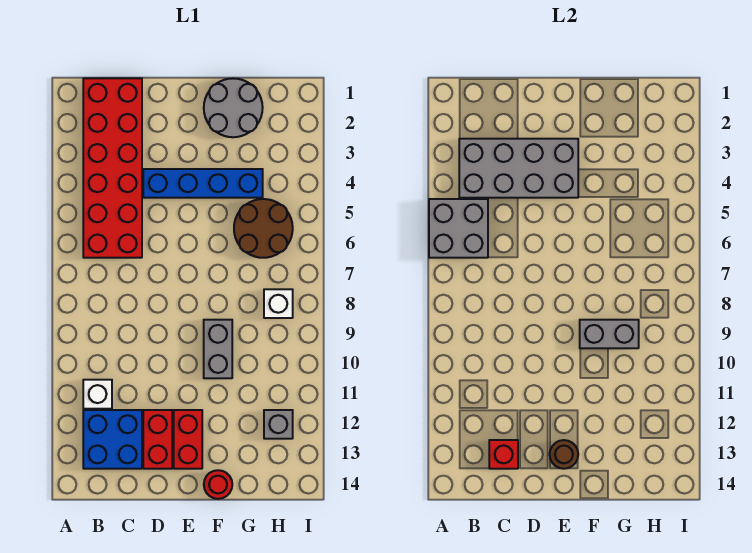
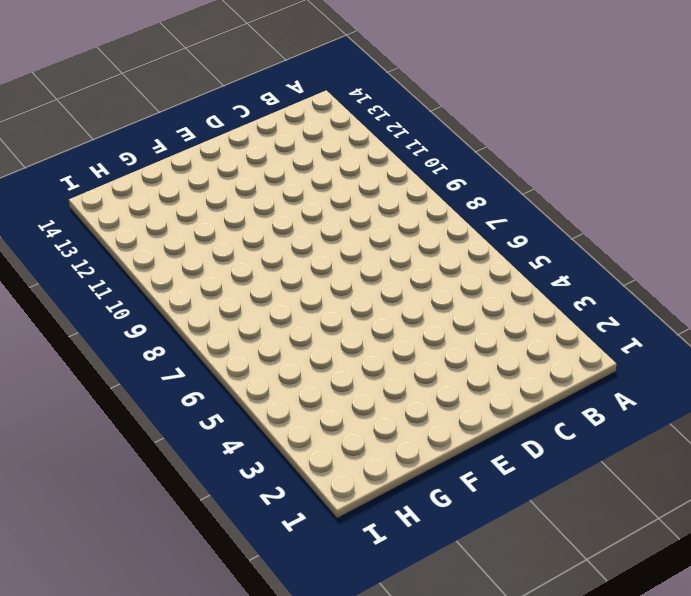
none -> red 2x6 brick [83,78,142,258]
none -> white 1x1 brick [83,380,112,409]
none -> blue 2x2 brick [83,410,142,469]

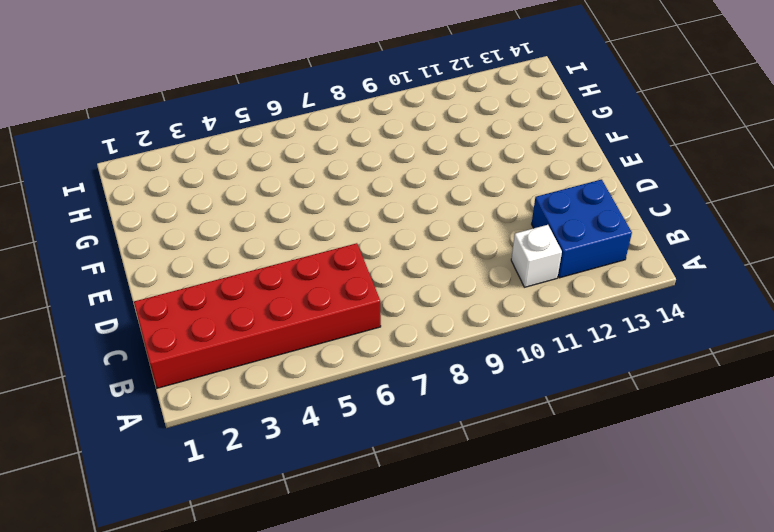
none -> blue 1x4 brick [143,169,263,198]
none -> red 1x2 brick [143,410,172,469]
none -> red 1x2 brick [174,410,202,469]

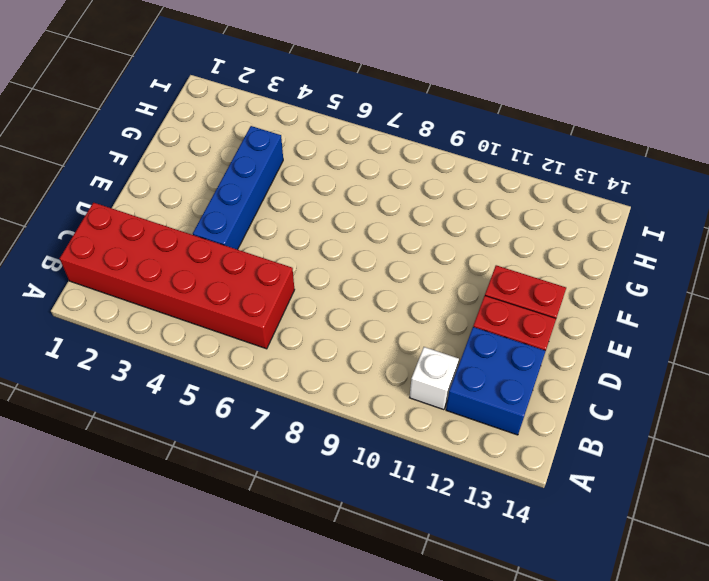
none -> grey 2x2 round brick [204,78,263,137]
none -> grey 1x2 brick [204,320,232,378]
none -> red 1x1 round brick [204,470,232,499]

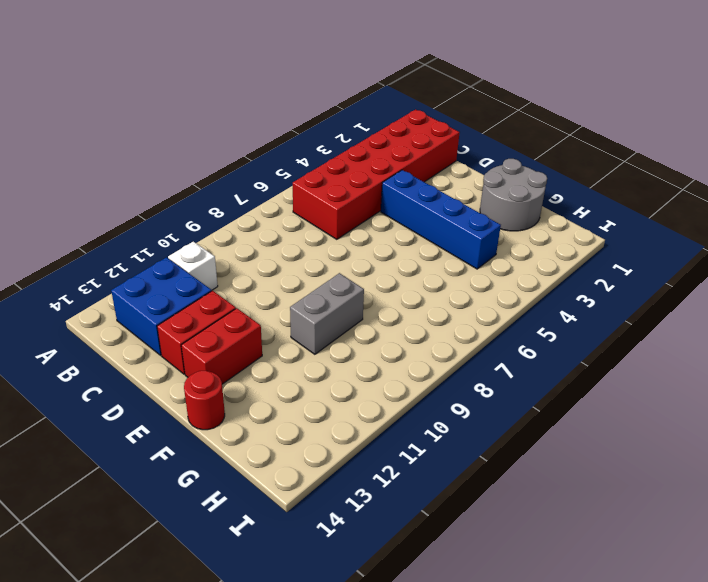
none -> brown 2x2 round brick [234,199,293,258]
none -> white 1x1 brick [264,289,293,318]
none -> grey 1x1 brick [264,410,293,439]

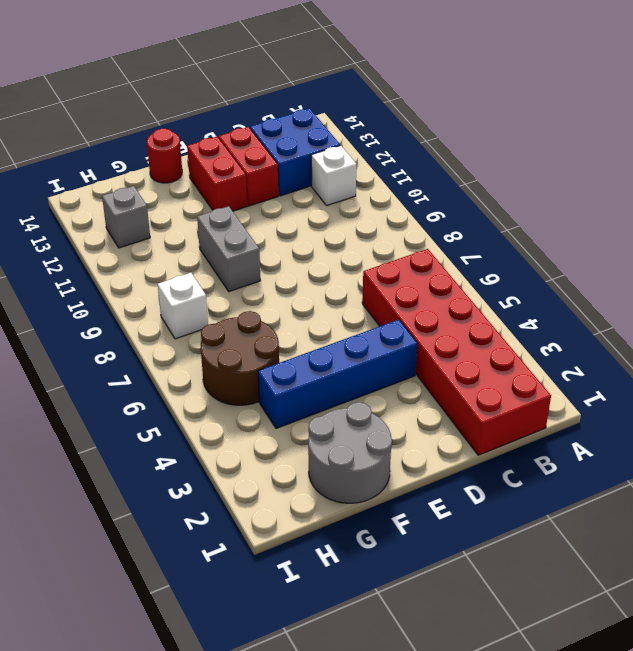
none -> grey 2x2 brick [429,199,488,258]
none -> grey 2x4 brick [459,139,578,198]
none -> red 1x1 brick [489,440,518,469]

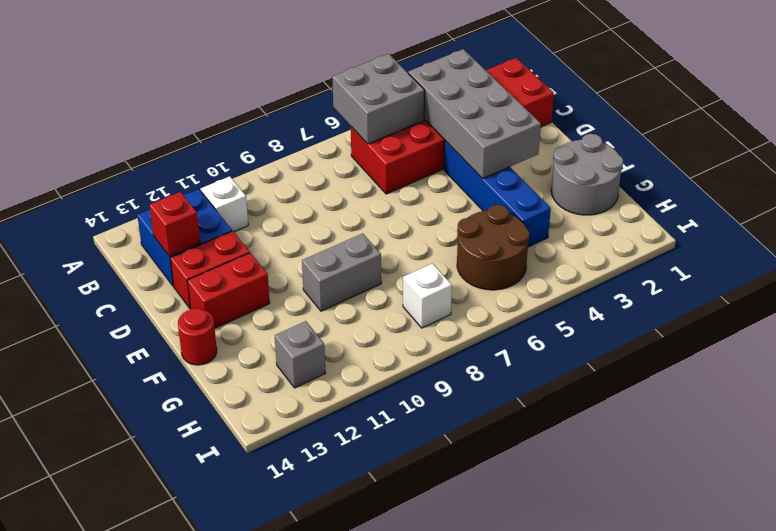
none -> brown 1x1 round brick [550,440,578,469]
none -> grey 1x2 brick [580,320,639,348]

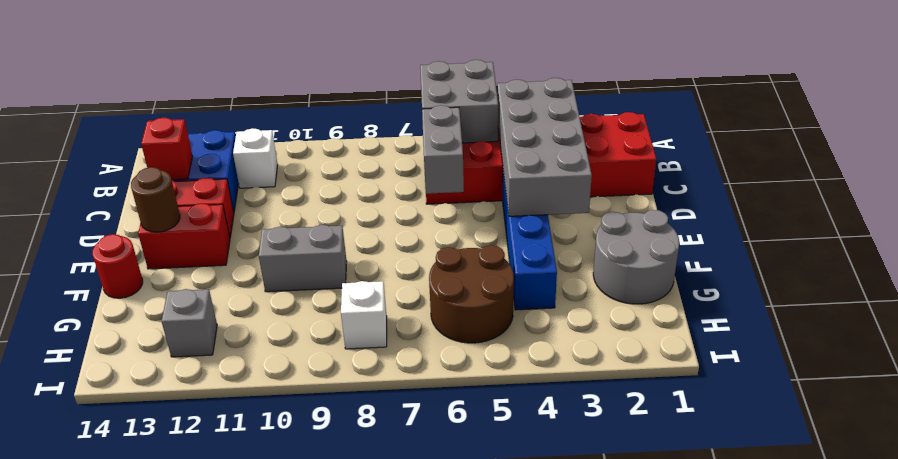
grey 1x2 brick [422,105,464,194] -> grey 1x2 brick moved to [580,320,639,348]

